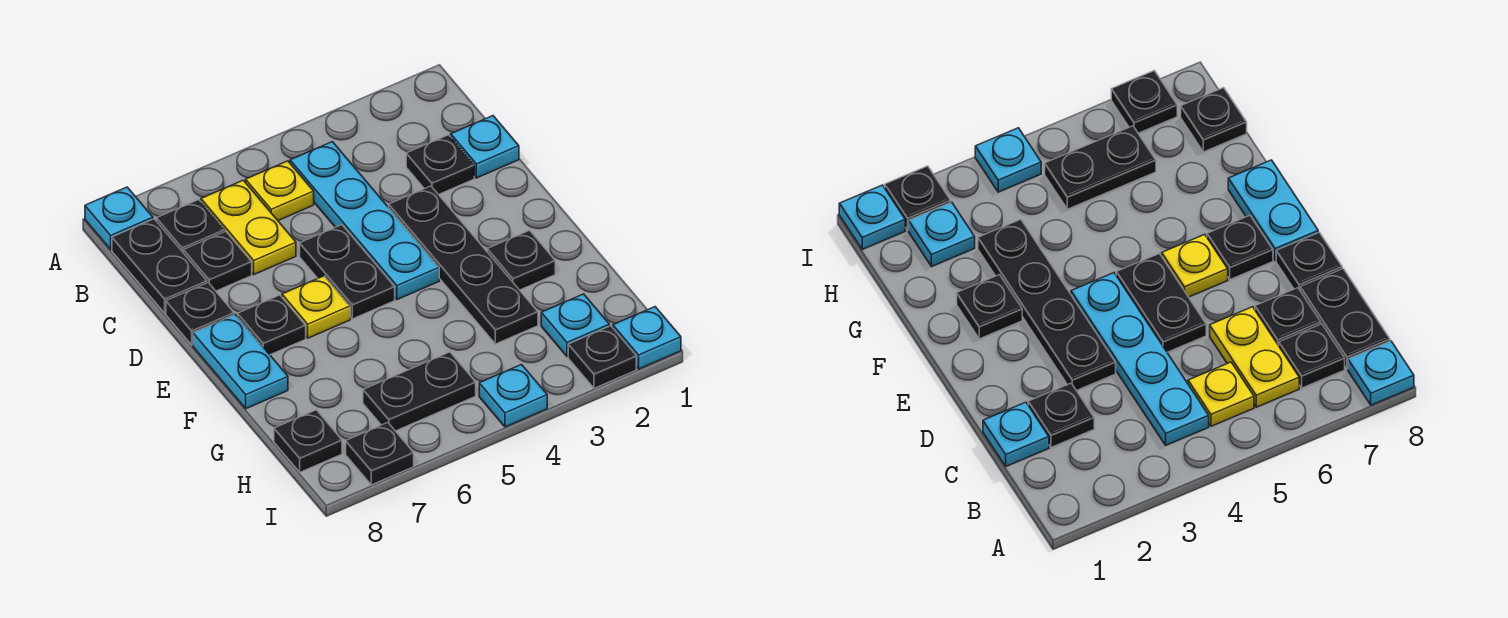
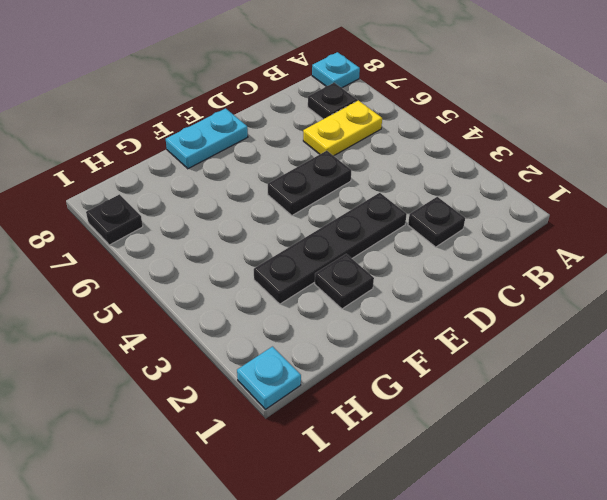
none -> cyan 1x4 plate [290,142,439,300]
none -> yellow 1x1 plate [246,161,314,221]
none -> black 1x2 plate [112,219,207,313]

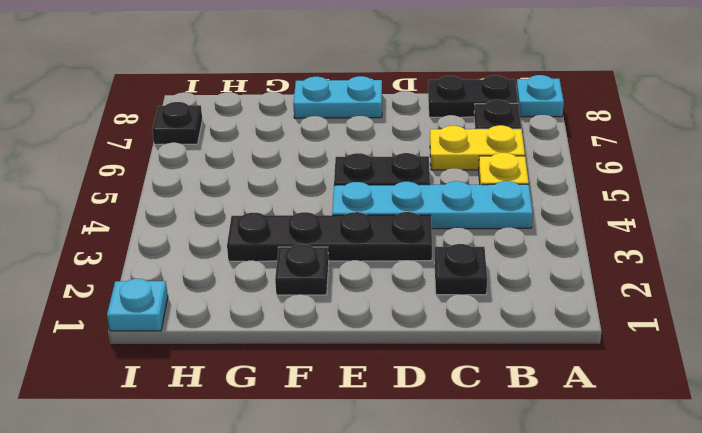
none -> cyan 1x1 plate [451,116,519,178]
none -> black 1x1 plate [183,231,252,291]
none -> black 1x1 plate [166,283,234,345]

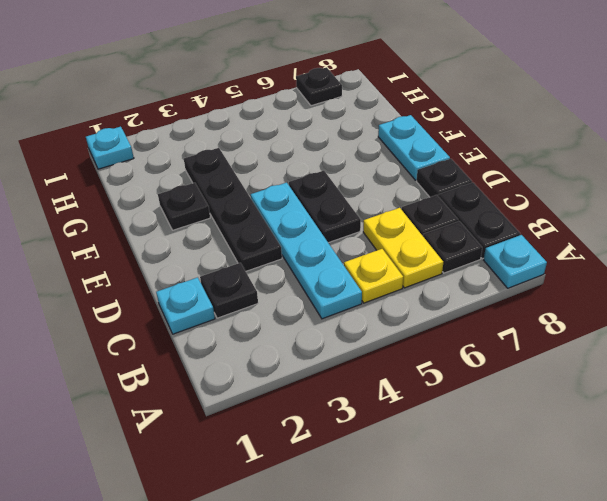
none -> yellow 1x1 plate [282,276,350,338]
none -> black 1x1 plate [238,295,306,355]
none -> cyan 1x1 plate [541,294,609,357]

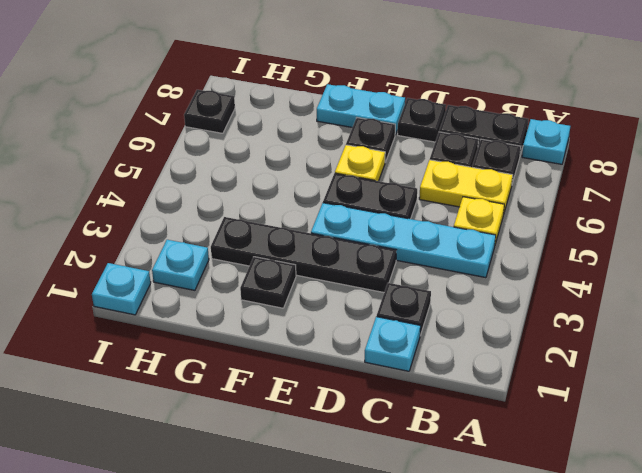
none -> black 1x2 plate [363,352,476,431]
none -> black 1x1 plate [274,410,342,472]
none -> black 1x1 plate [568,326,636,388]

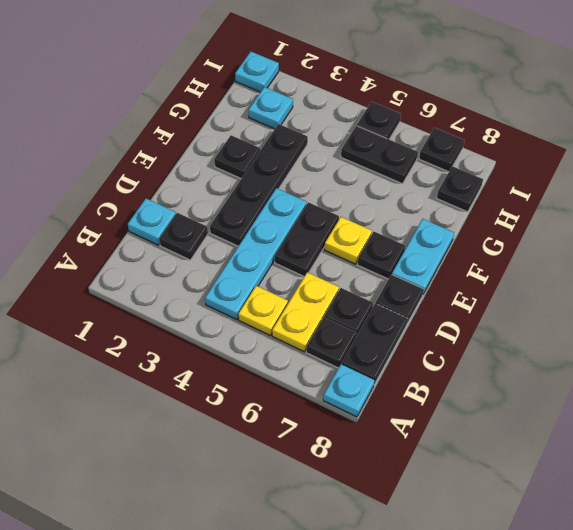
black 1x1 plate [357,102,401,139] -> black 1x1 plate moved to [568,326,636,388]
none -> cyan 1x1 plate [479,365,547,427]

